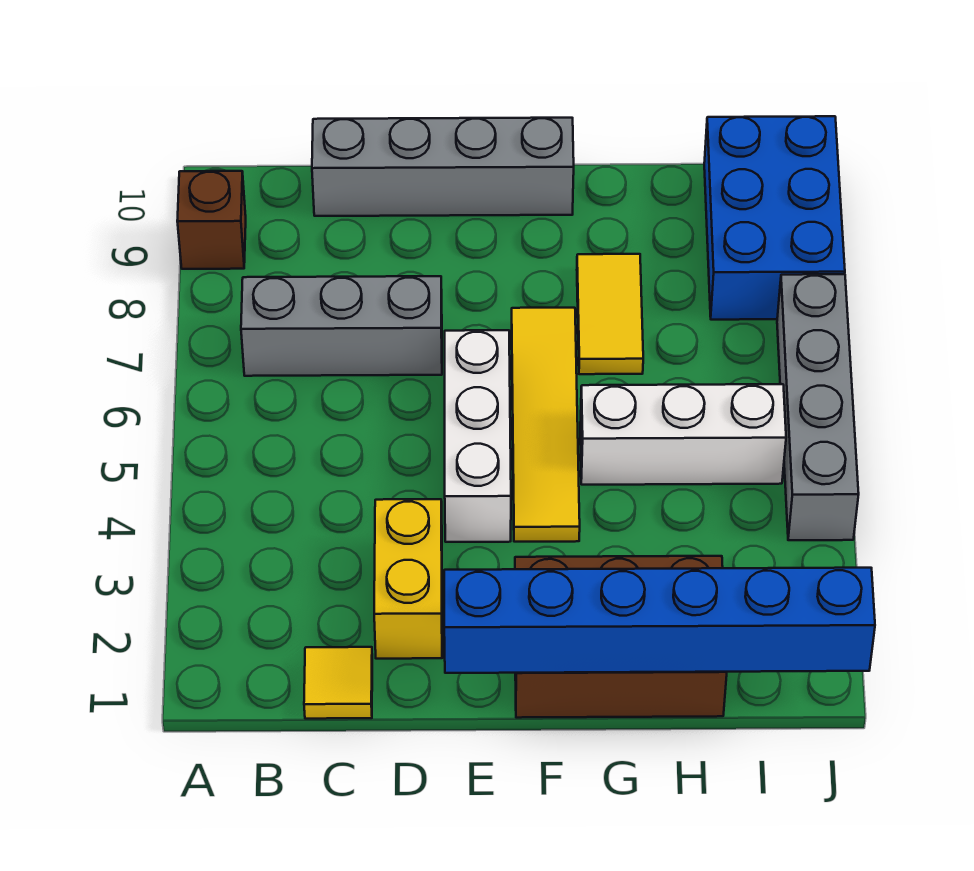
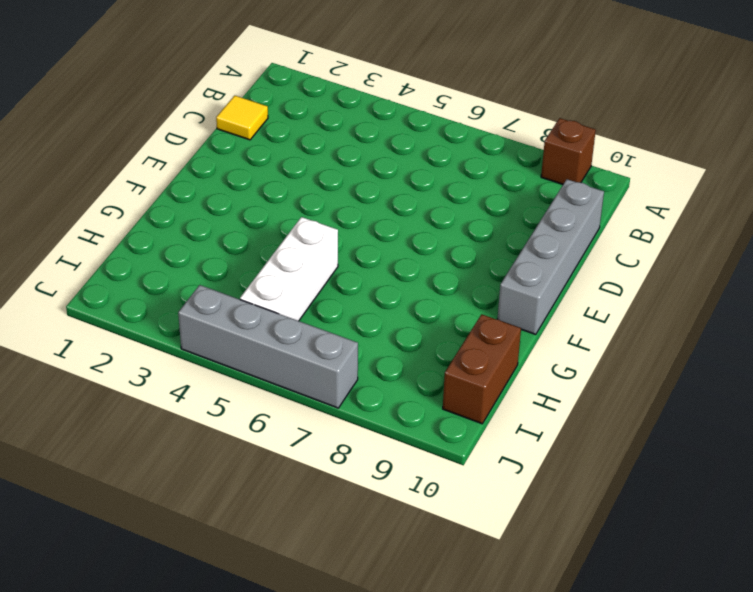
brown 1x2 brick [443,314,521,424] -> blue 2x3 brick [704,116,845,320]
none -> grey 1x3 brick [241,276,442,376]
none -> yellow 1x2 brick [374,499,442,659]
none -> white 1x3 brick [445,330,511,542]

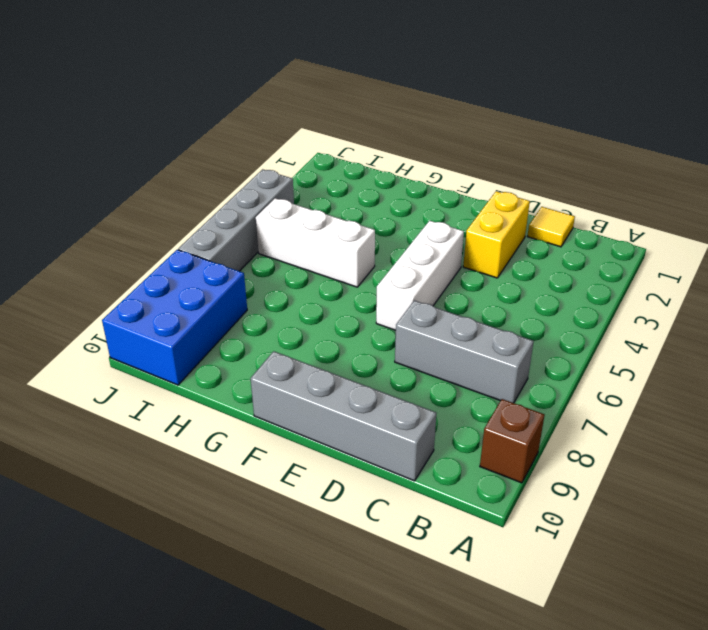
none -> brown 2x3 brick [515,556,727,718]
none -> yellow 1x4 tile [512,308,580,542]
none -> yellow 1x2 tile [577,254,643,374]

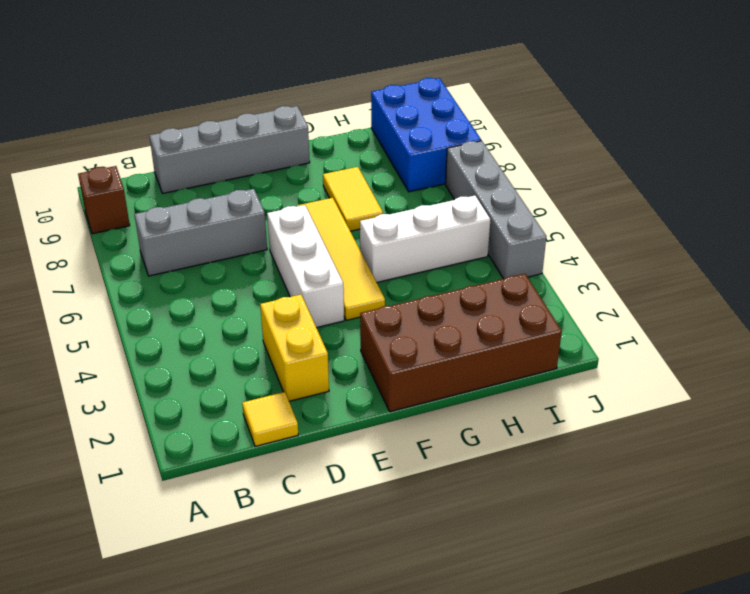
brown 2x4 brick [360,274,562,412] -> brown 2x3 brick [515,556,727,718]
none -> blue 1x6 brick [444,568,875,673]

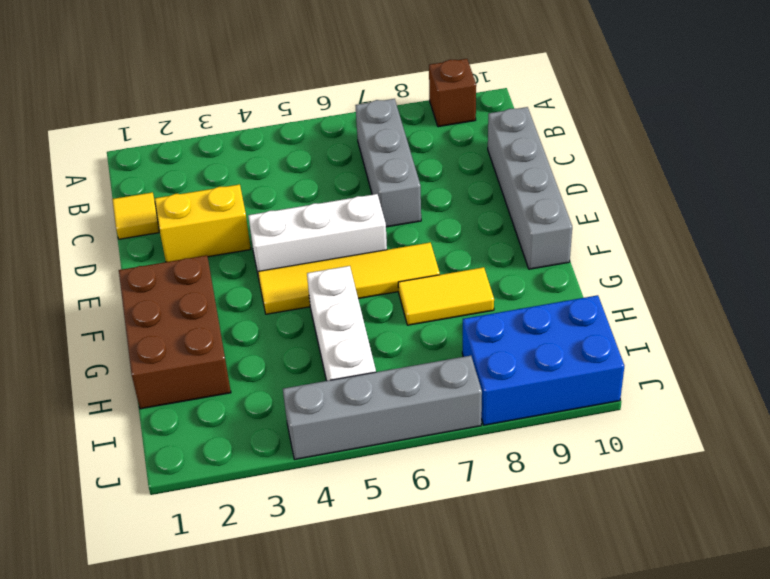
none -> blue 1x6 brick [444,568,875,673]

